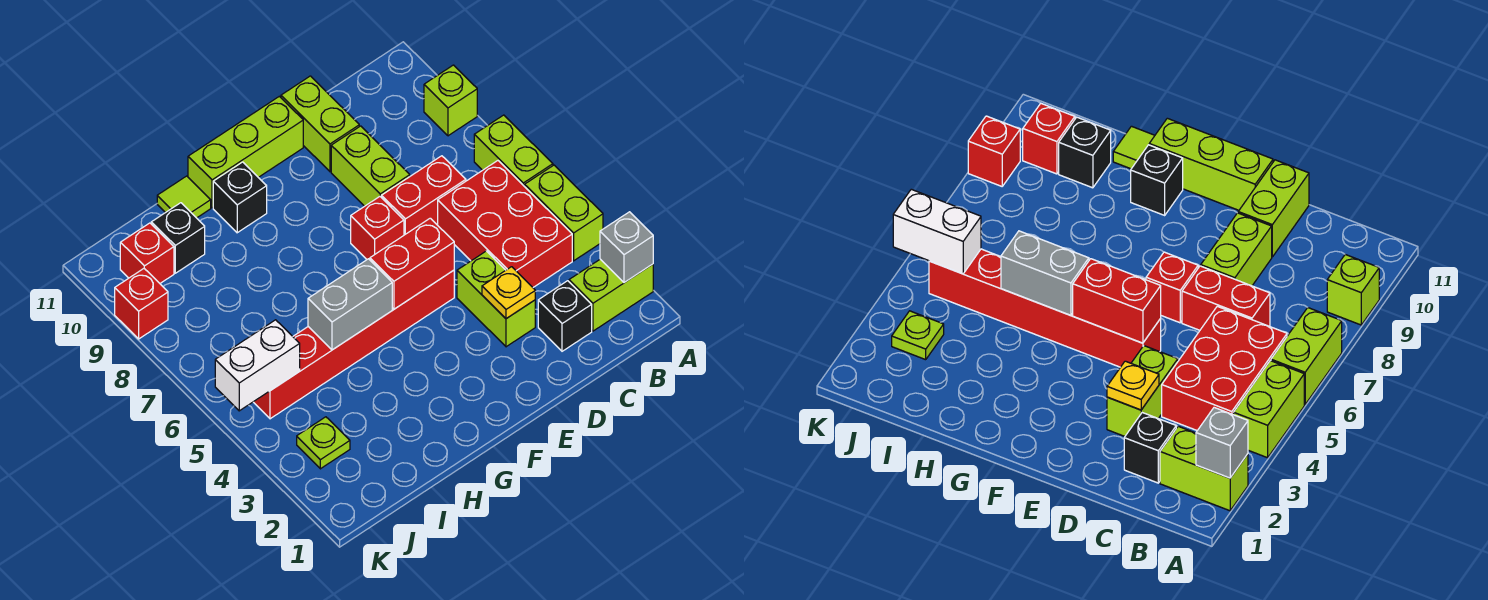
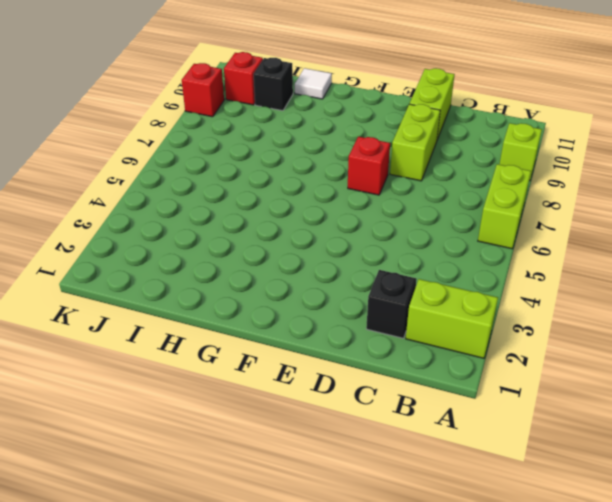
white 1x1 tile [295,68,332,99] -> lime 1x1 tile [157,176,211,218]
none -> lime 1x2 brick [525,165,603,261]
none -> red 2x3 brick [438,161,572,287]
none -> red 1x2 brick [382,156,466,235]

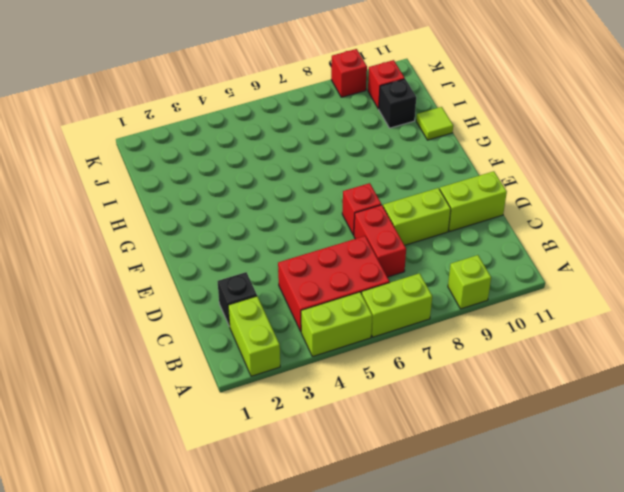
none -> lime 1x2 brick [457,251,535,347]
none -> red 1x6 brick [254,270,454,419]
none -> lime 1x3 brick [188,96,303,208]

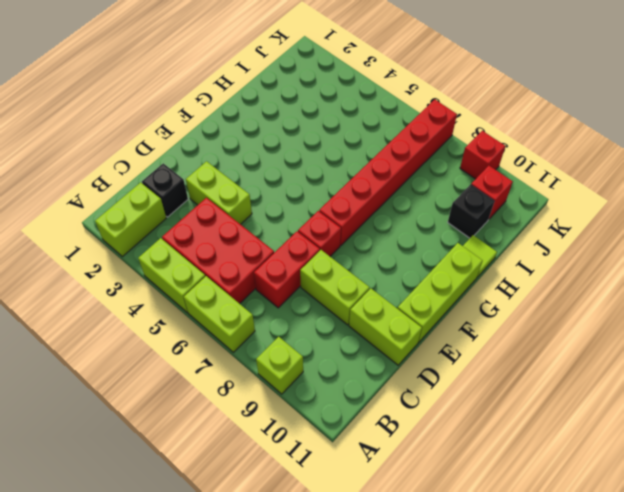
red 1x6 brick [319,100,457,245] -> red 1x6 brick moved to [254,270,454,419]
none -> black 1x1 brick [213,162,267,233]
none -> lime 1x1 plate [297,417,350,469]
none -> grey 1x1 brick [600,212,653,283]

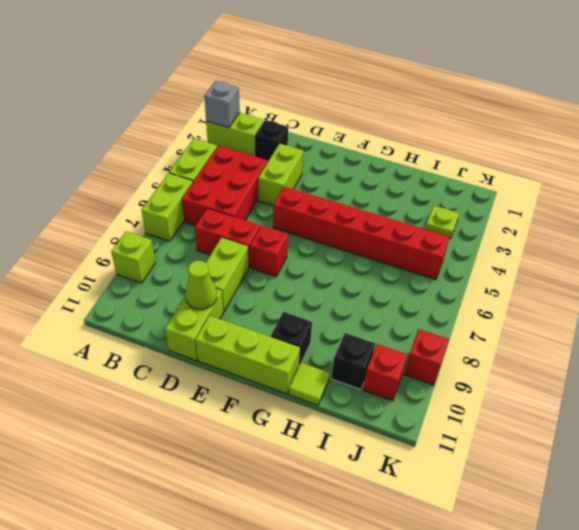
lime 1x1 cone [185,261,217,309] -> none
none -> yellow 1x1 plate [482,267,535,319]
none -> red 1x2 brick [370,218,454,309]
none -> grey 1x2 brick [308,259,392,350]

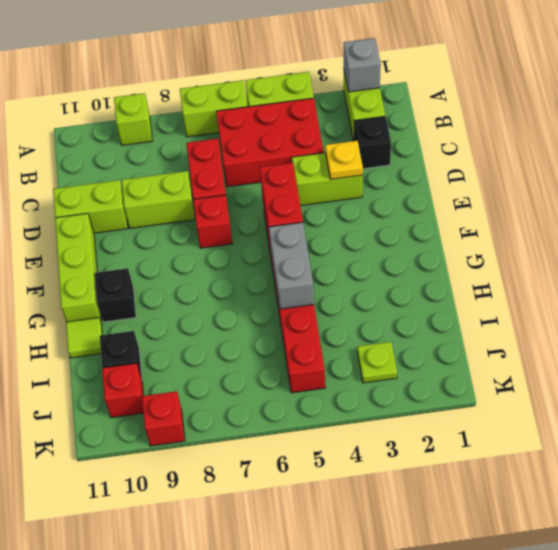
none -> white 1x2 brick [215,320,300,411]

